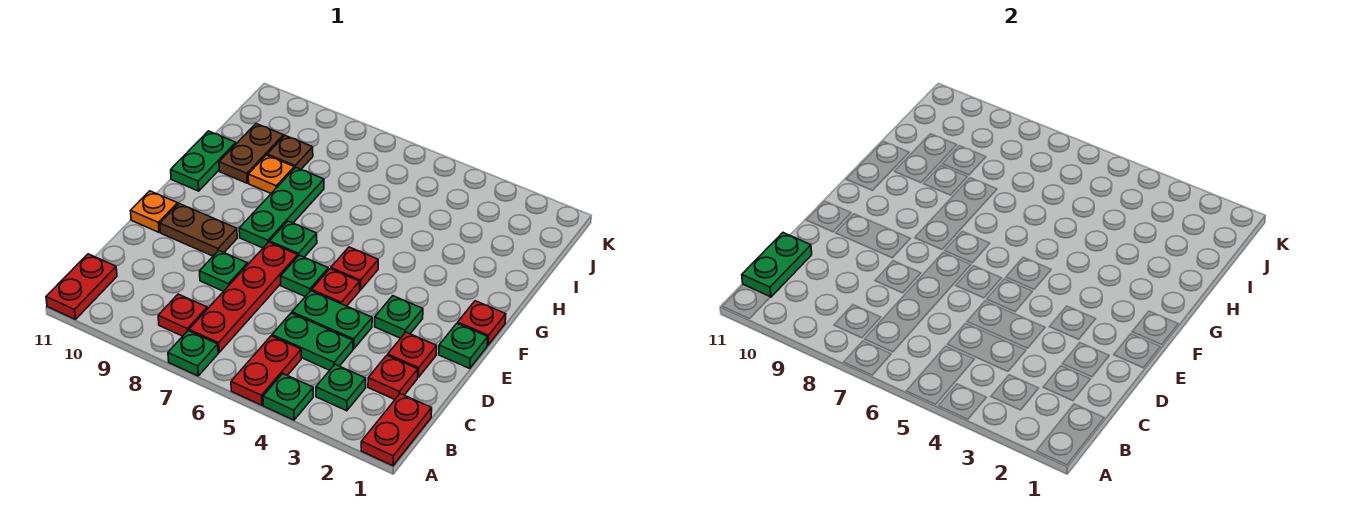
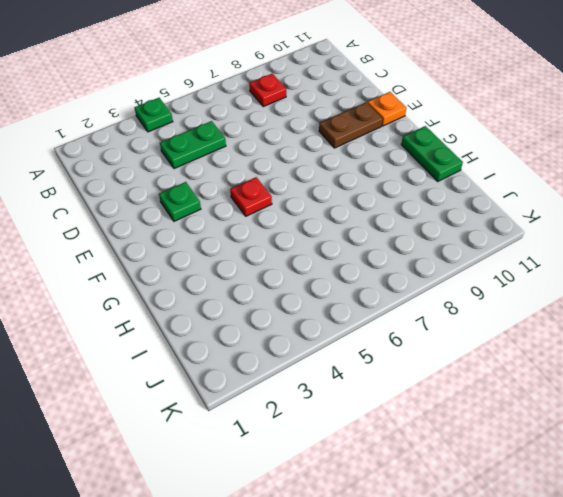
none -> red 1x2 plate [361,394,432,466]
none -> red 1x2 plate [231,336,301,405]
none -> green 1x1 plate [168,331,218,376]

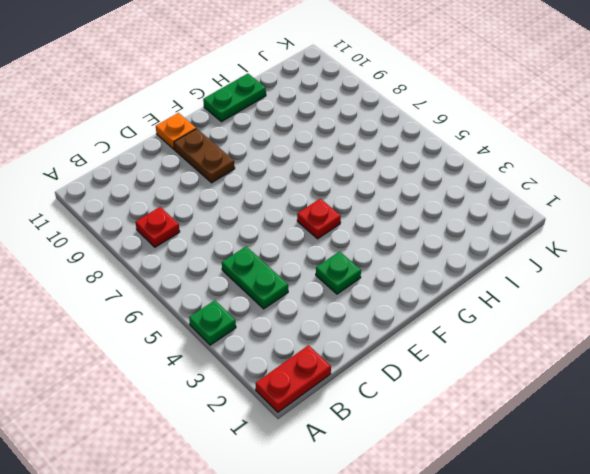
none -> red 1x2 plate [231,336,301,405]
none -> green 1x1 plate [168,331,218,376]
none -> red 1x2 plate [46,254,117,319]

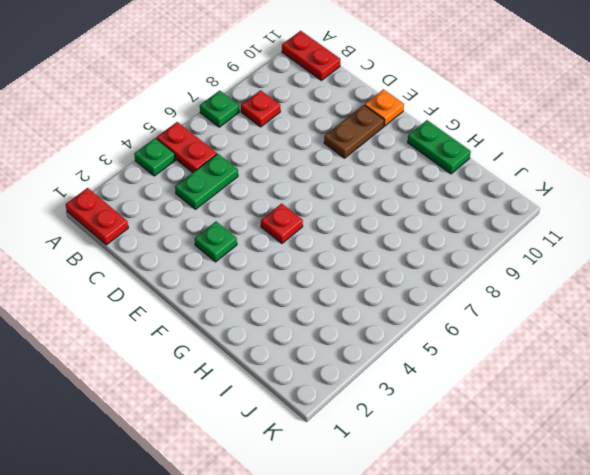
none -> green 1x1 plate [316,365,366,411]
none -> red 1x4 plate [189,242,298,353]
none -> red 1x1 plate [368,355,418,399]

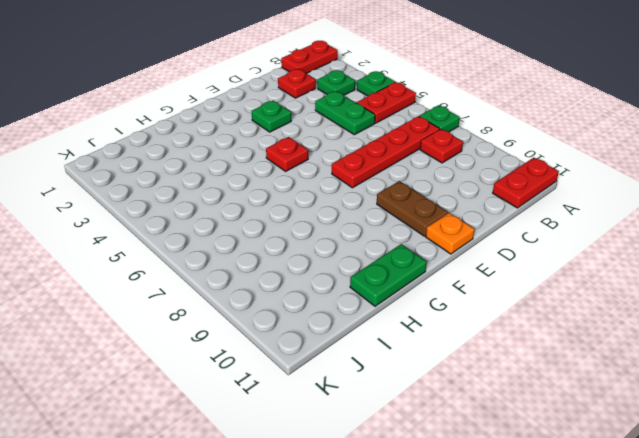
none -> red 1x1 plate [388,332,437,377]
none -> green 1x2 plate [292,291,372,349]
none -> green 1x1 plate [200,250,248,291]

